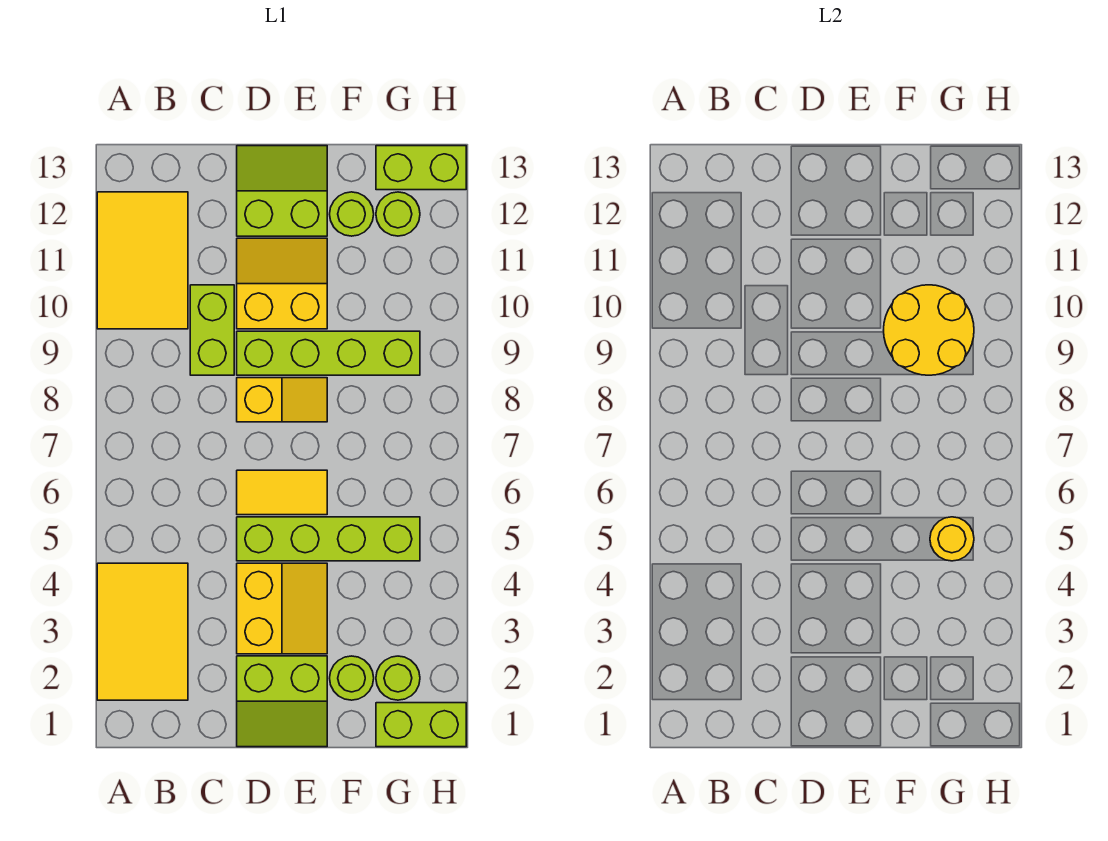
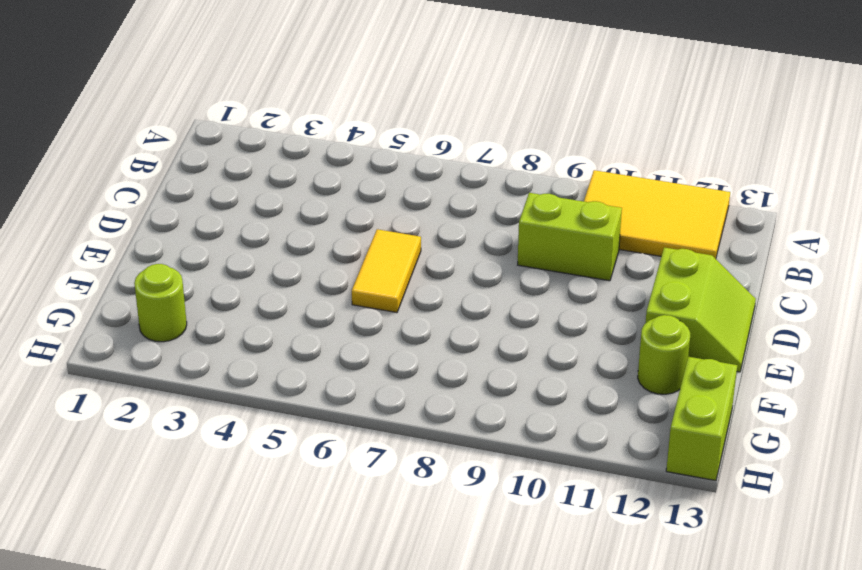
none -> yellow 2x3 tile [97,563,188,700]
none -> lime 2x2 slope [237,656,327,747]
none -> yellow 2x2 slope [237,563,327,654]

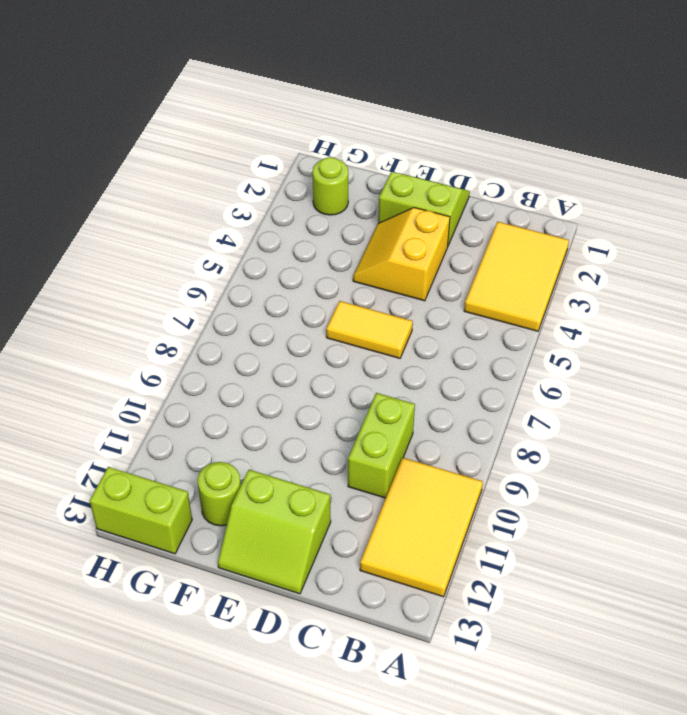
none -> lime 1x4 brick [237,517,420,561]
none -> yellow 1x2 slope [237,378,327,422]
none -> lime 1x4 brick [237,331,420,375]

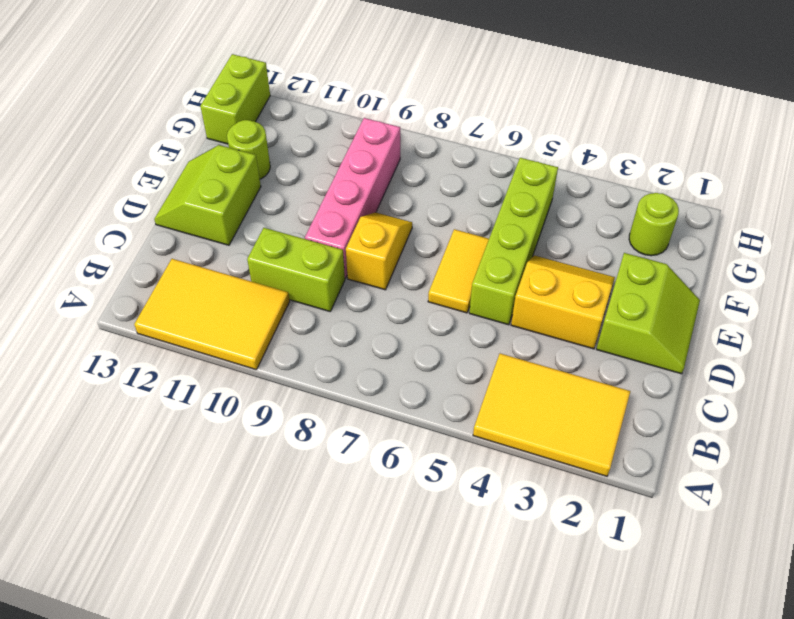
pink 1x4 brick [305,118,400,278] -> lime 1x4 brick [237,331,420,375]
none -> yellow 2x2 slope [237,238,327,329]
none -> lime 1x1 round brick [330,656,374,700]
none -> lime 1x2 brick [376,703,466,747]

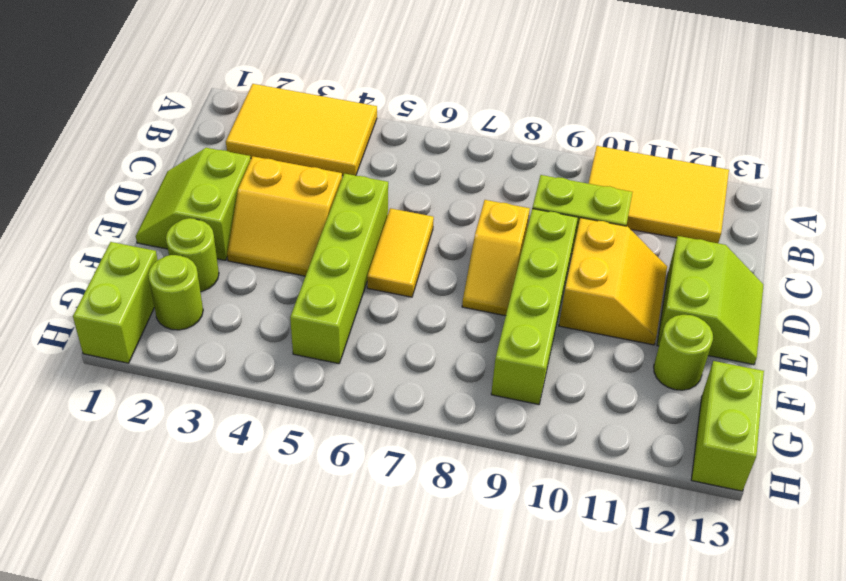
none -> lime 1x1 round brick [376,192,420,236]
none -> yellow 2x2 round brick [884,285,974,375]
none -> yellow 1x1 round brick [930,517,974,561]

